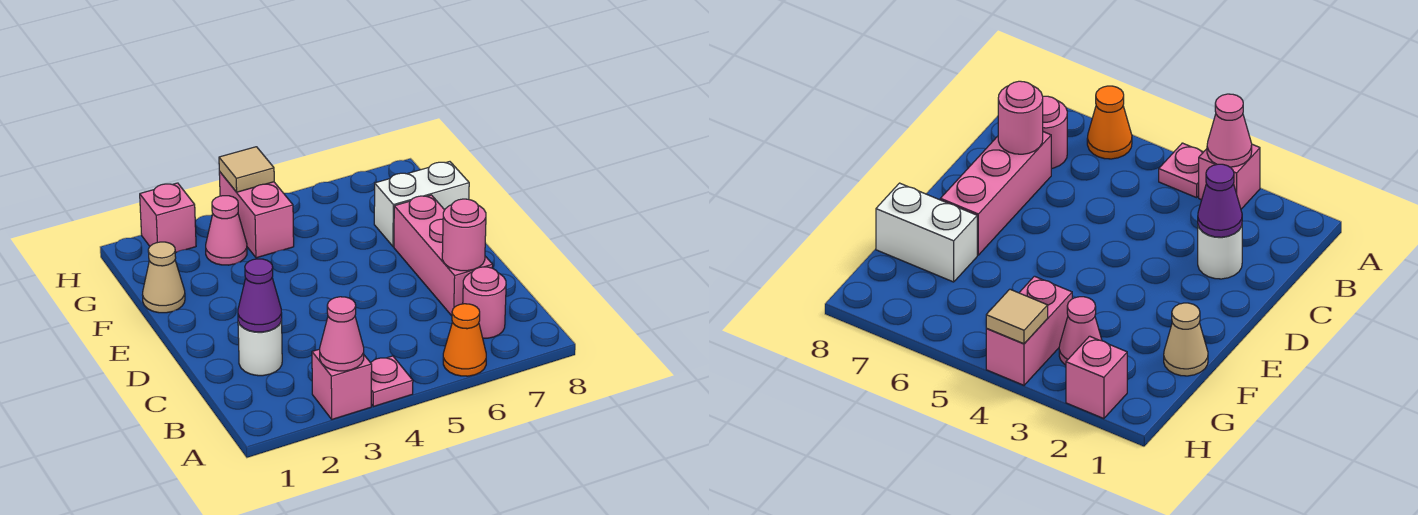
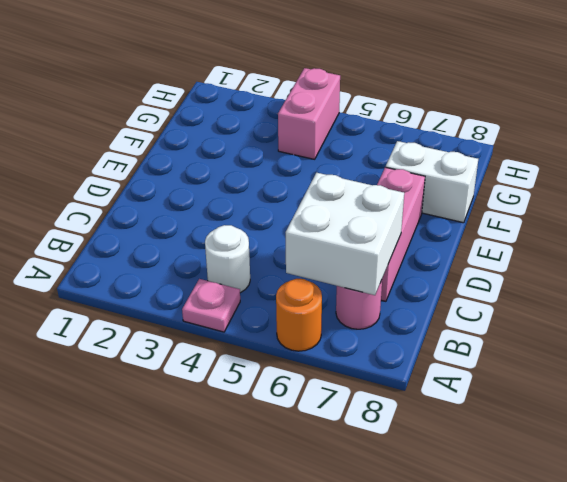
orange 1x1 round brick [276,279,322,351] -> orange 1x1 cone [443,304,486,376]
white 1x1 round brick [205,225,250,293] -> white 1x1 round brick moved to [238,319,282,376]
white 2x2 brick [286,173,404,295] -> pink 1x1 round brick [442,199,486,271]
none -> pink 1x1 brick [312,349,372,419]
none -> tan 1x1 cone [143,242,185,313]
none -> pink 1x1 cone [206,196,247,265]

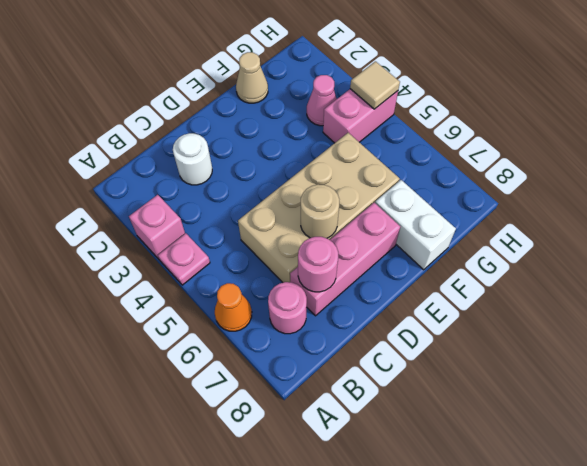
tan 2x4 brick [238,133,400,283] -> none
tan 1x1 round brick [301,184,339,238] -> none
none -> pink 1x1 brick [140,183,196,253]
none -> pink 1x1 cone [320,297,364,371]
none -> purple 1x1 cone [238,259,282,332]

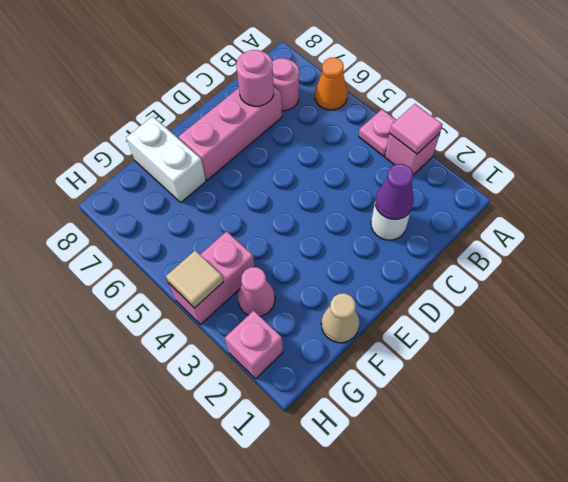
pink 1x1 tile [390,104,442,154] -> pink 1x1 cone [320,297,364,371]

